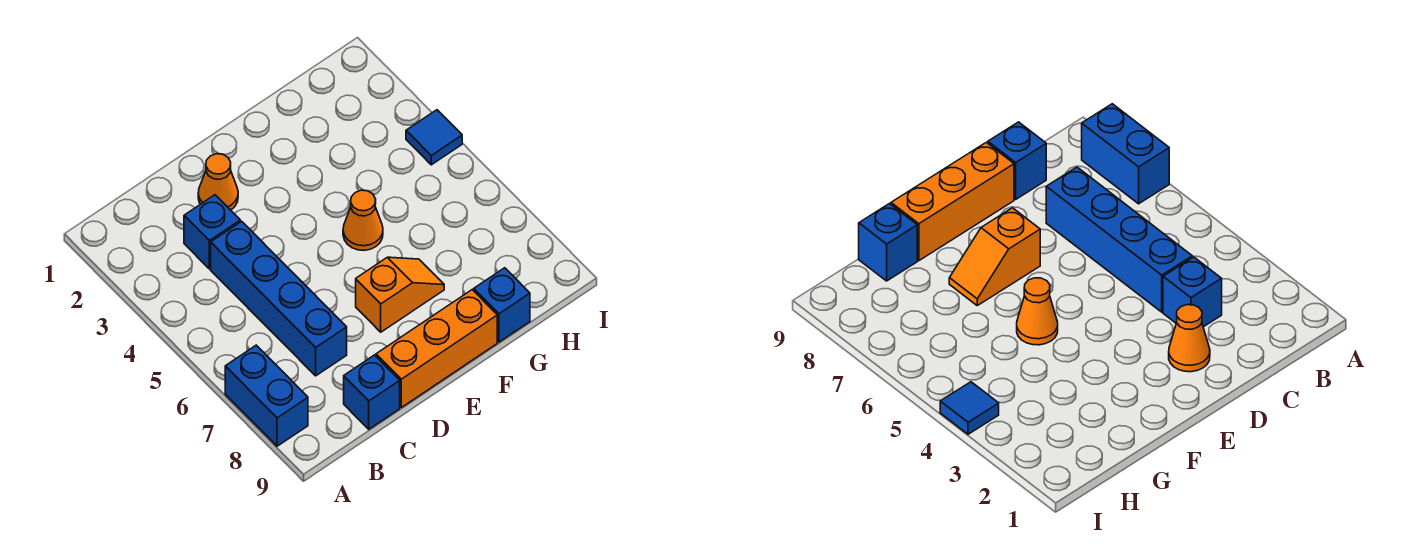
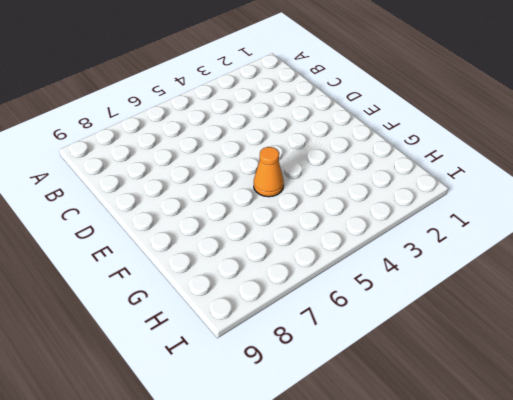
none -> blue 1x2 brick [225,345,308,446]
none -> blue 1x1 brick [184,195,240,269]

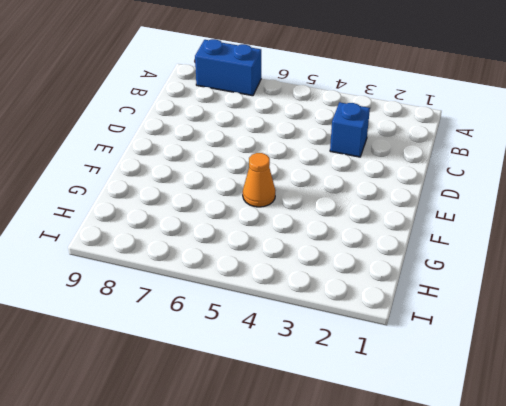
none -> blue 1x4 brick [211,221,347,376]
none -> blue 1x1 brick [344,355,400,429]

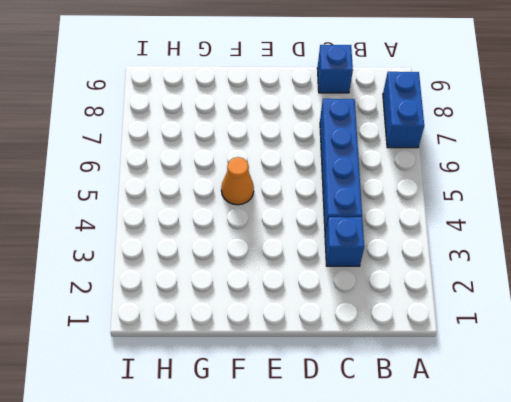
none -> orange 1x1 cone [198,154,238,210]
none -> orange 1x3 brick [376,290,497,407]

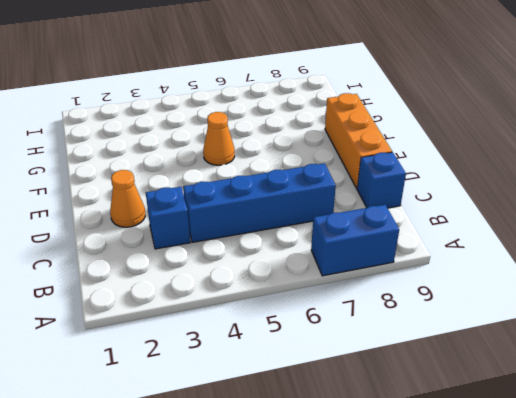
none -> orange 1x2 slope [356,257,444,332]
none -> blue 1x1 brick [474,268,530,342]

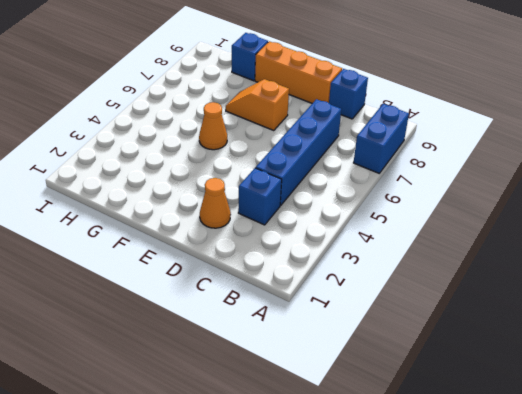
none -> blue 1x1 tile [406,110,462,165]

